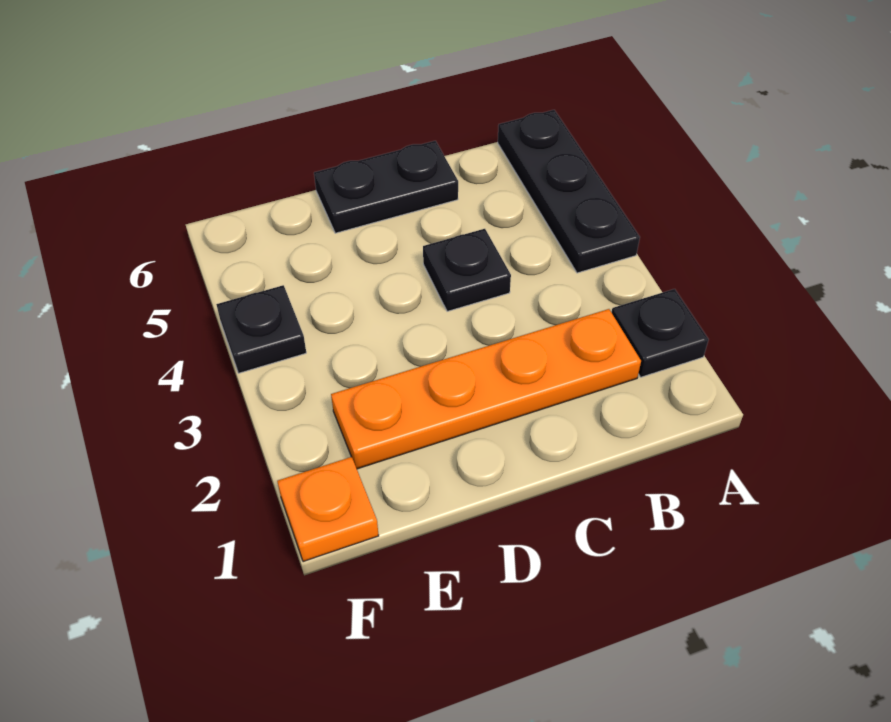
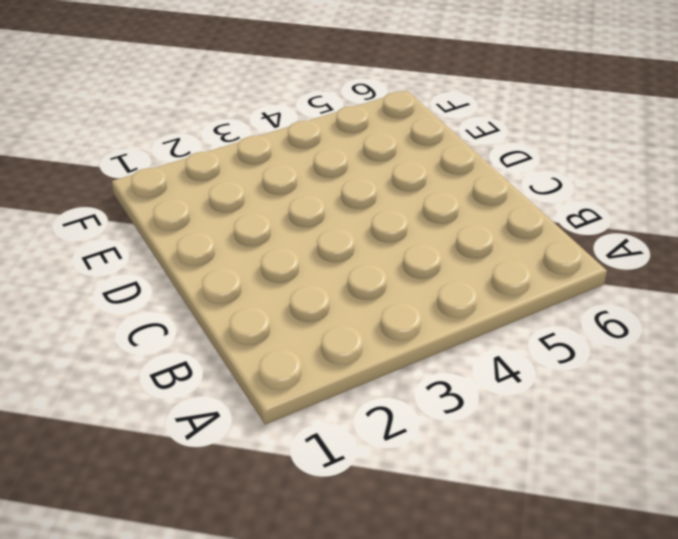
none -> black 1x1 plate [612,289,709,377]
none -> black 1x3 plate [498,110,640,273]

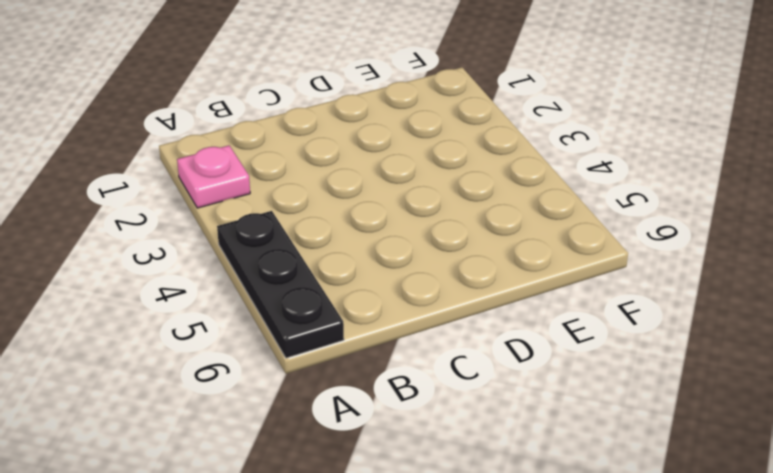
pink 1x1 plate [177,145,250,208] -> black 1x1 plate [612,289,709,377]
none -> orange 1x4 plate [331,309,641,469]
none -> black 1x1 plate [423,229,511,311]

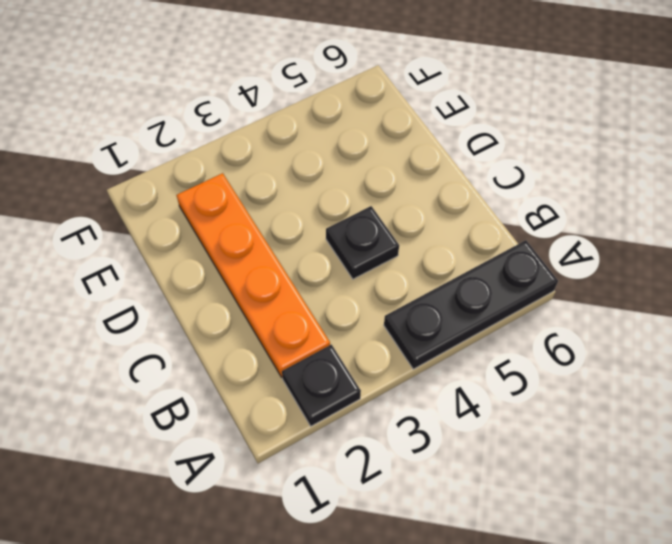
none -> black 1x2 plate [314,141,458,233]
none -> orange 1x1 plate [277,457,379,562]

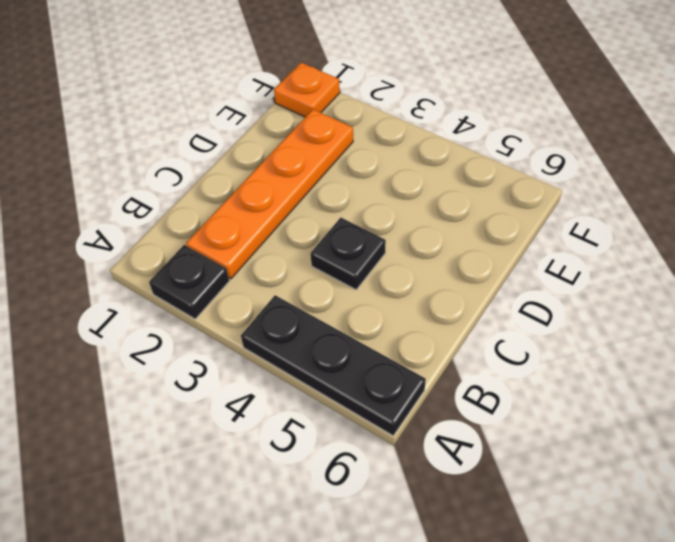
none -> black 1x2 plate [314,141,458,233]
none -> black 1x1 plate [216,285,306,373]

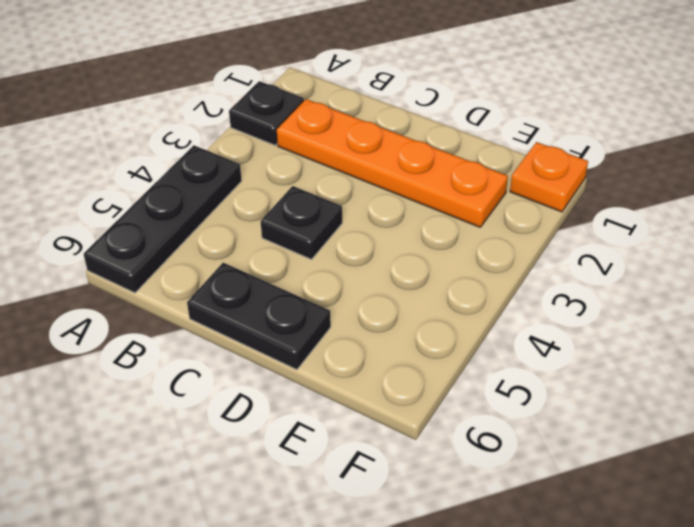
none -> black 1x1 plate [216,285,306,373]

